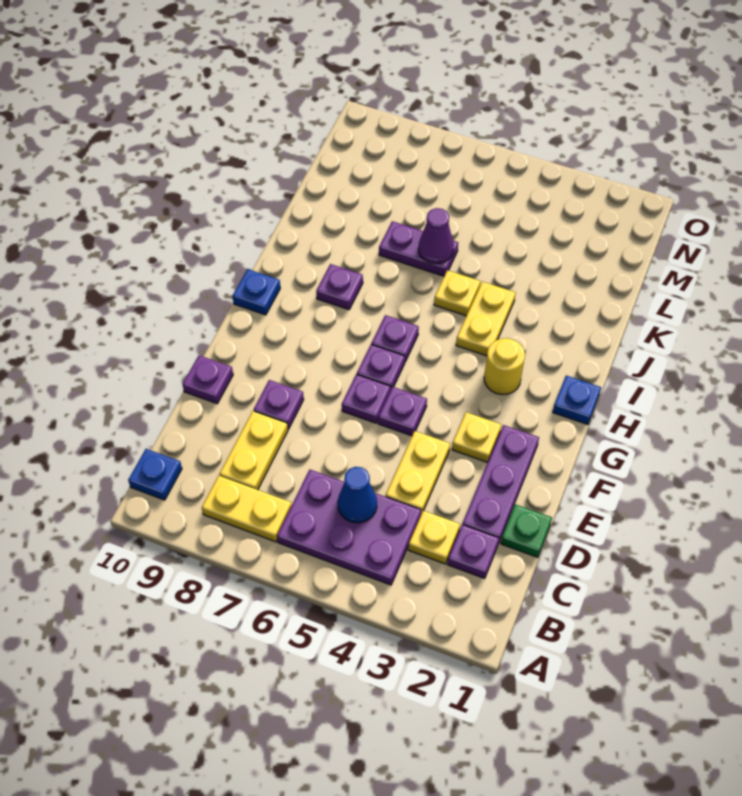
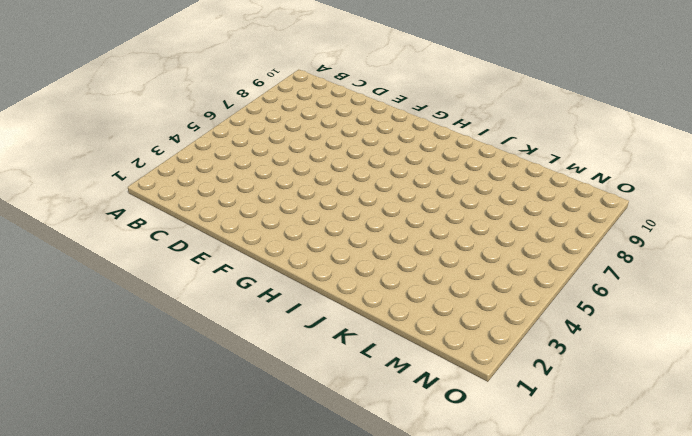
none -> purple 2x3 plate [277,470,421,585]
none -> yellow 1x2 plate [202,476,292,542]
none -> blue 1x1 plate [128,449,182,500]

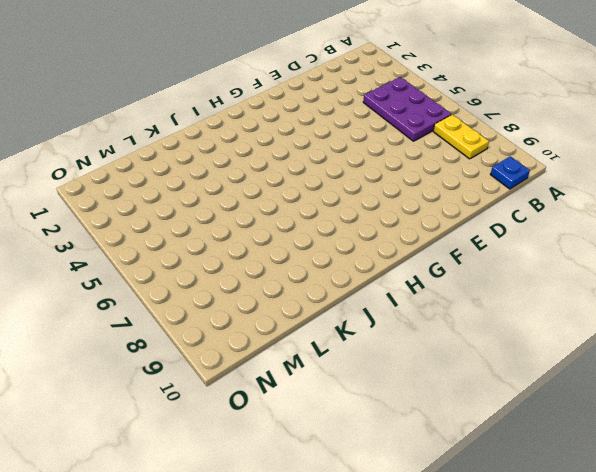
none -> purple 1x1 plate [447,525,499,578]
none -> yellow 1x1 plate [408,510,460,564]
none -> yellow 1x2 plate [220,411,288,490]

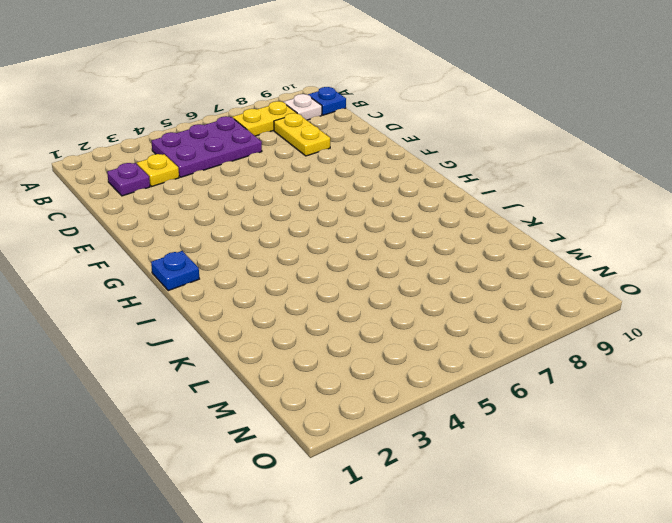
white 1x1 plate [284,94,322,120] -> none
none -> green 1x1 plate [501,504,552,557]
none -> purple 1x3 plate [462,425,539,543]
none -> yellow 1x2 plate [386,431,450,514]

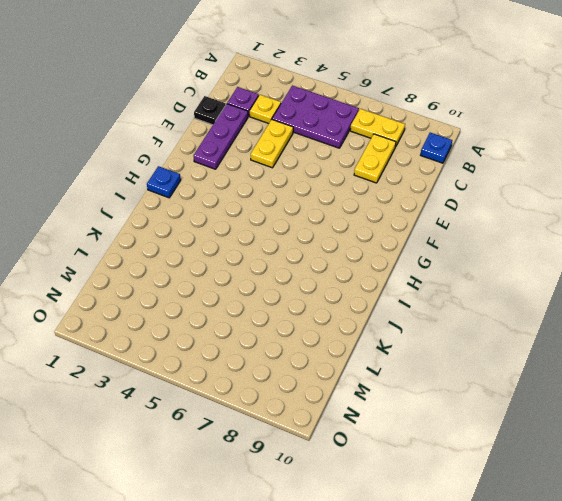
black 1x1 plate [194,96,226,125] -> green 1x1 plate [501,504,552,557]
none -> purple 1x1 plate [254,380,304,429]
none -> purple 1x1 plate [183,355,233,404]
none -> yellow 1x1 plate [452,412,501,462]

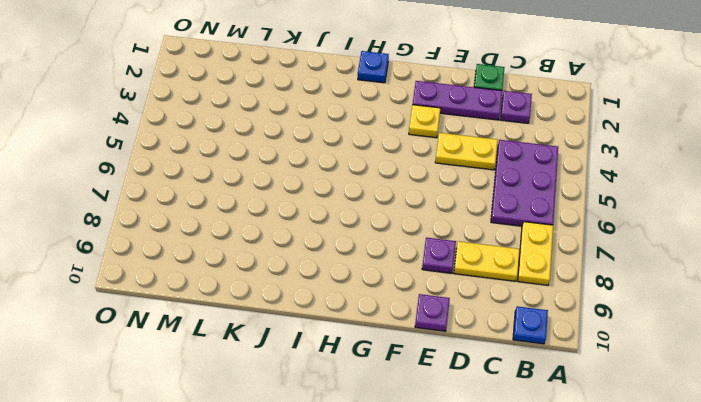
none -> yellow 1x1 plate [408,510,460,564]
none -> purple 1x1 plate [378,387,427,436]
none -> purple 1x1 plate [342,374,391,423]

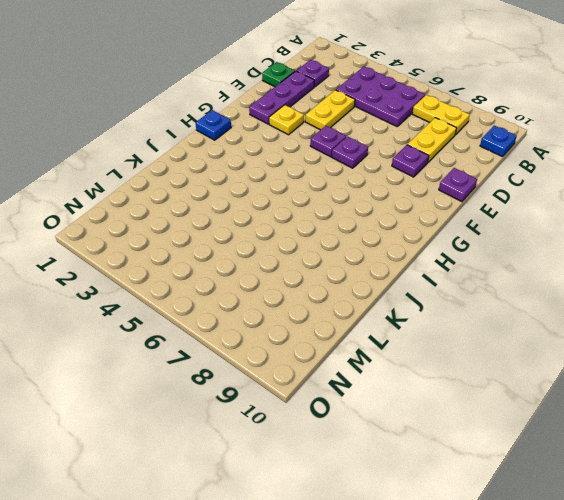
none -> yellow 1x1 plate [408,510,460,564]
none -> purple 1x1 plate [357,344,405,390]
none -> yellow 1x1 round brick [484,338,525,395]

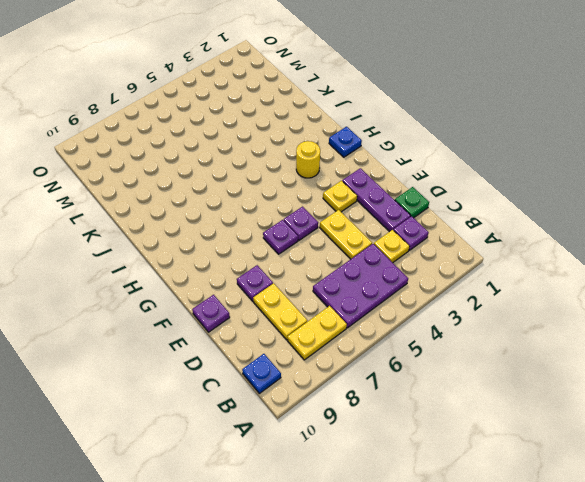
none -> purple 1x1 plate [357,344,405,390]
none -> purple 1x1 plate [371,315,419,361]
none -> blue 1x1 plate [233,269,280,315]

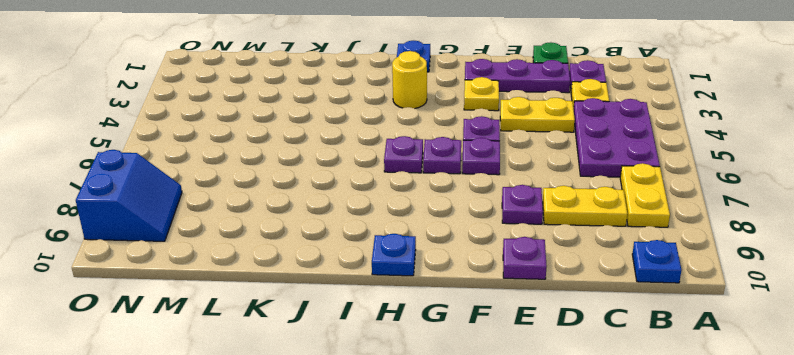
blue 2x2 slope [76,150,182,241] -> none
none -> yellow 1x2 plate [456,282,516,356]
none -> purple 1x1 plate [316,264,363,310]
none -> yellow 1x1 plate [434,270,480,316]

